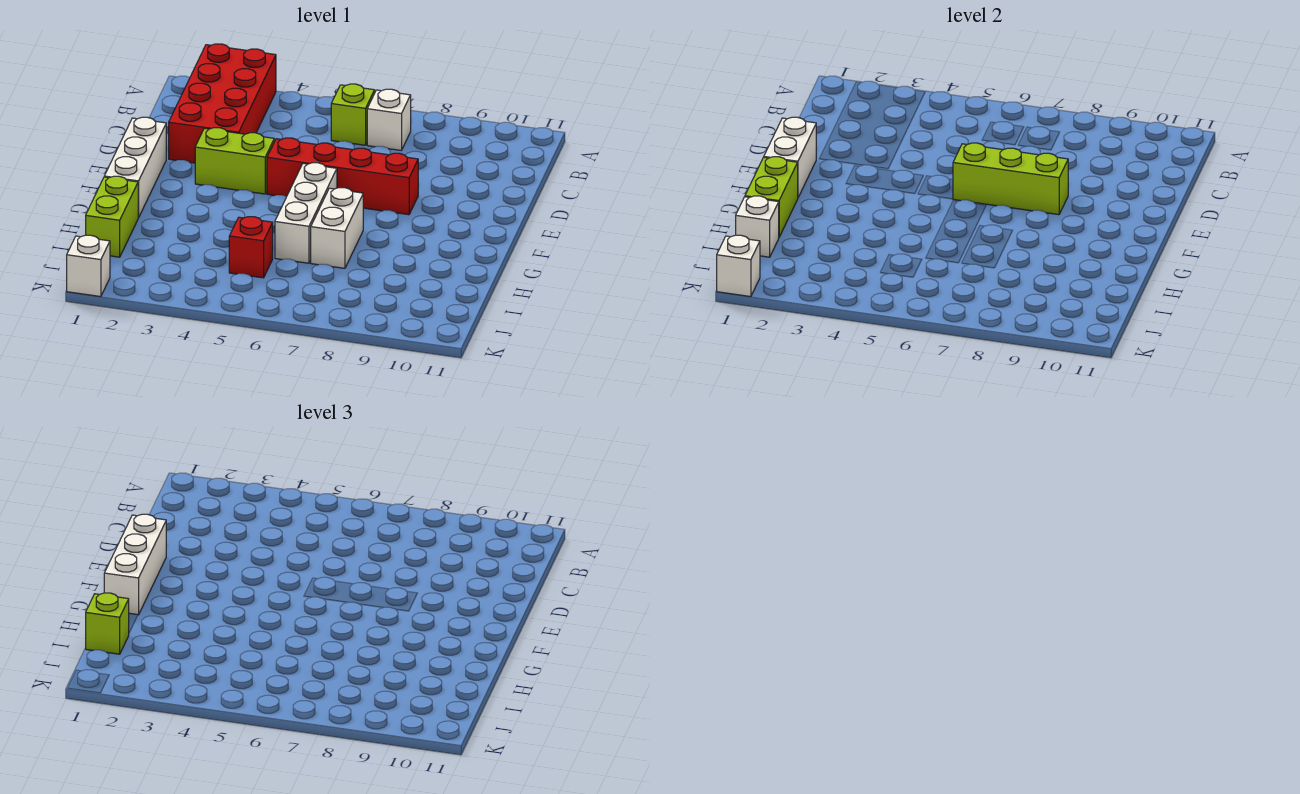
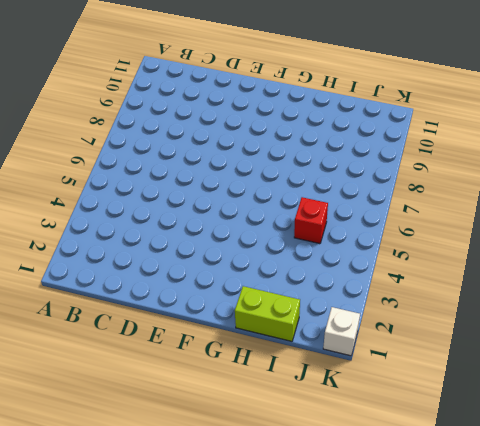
none -> red 2x4 brick [169,44,276,163]
none -> lime 1x1 brick [331,84,375,145]
none -> white 1x1 brick [367,89,411,150]

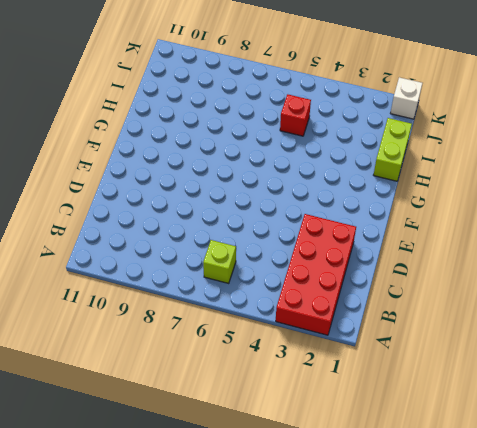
none -> white 1x1 brick [367,89,411,150]
none -> white 1x3 brick [104,117,166,218]
none -> lime 1x2 brick [195,128,274,194]

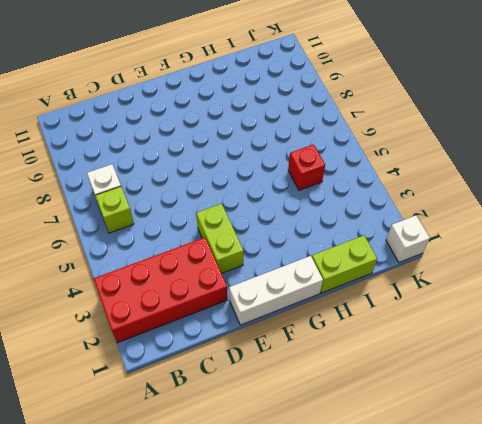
none -> red 1x4 brick [267,138,418,215]
none -> white 1x3 brick [275,163,337,263]
none -> white 1x2 brick [311,188,363,268]

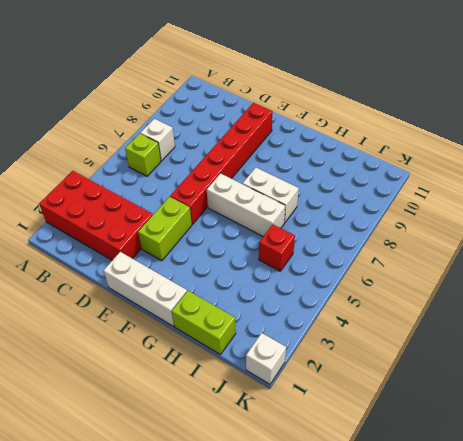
red 1x6 brick [170,103,273,224] -> red 1x4 brick [267,138,418,215]
none -> white 1x2 brick [764,117,816,197]
none -> lime 1x3 brick [953,143,1068,215]
none -> lime 1x2 brick [745,157,798,237]

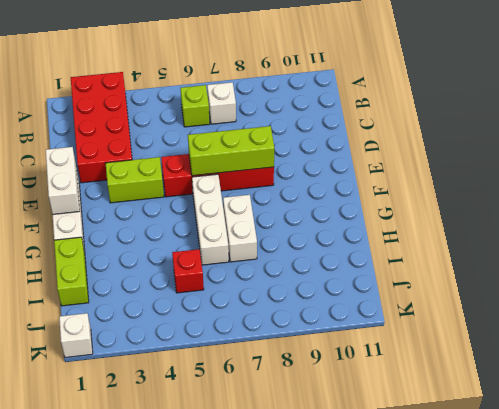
none -> lime 1x2 brick [745,157,798,237]
none -> white 1x1 brick [736,196,779,257]
none -> white 1x1 brick [717,235,760,297]

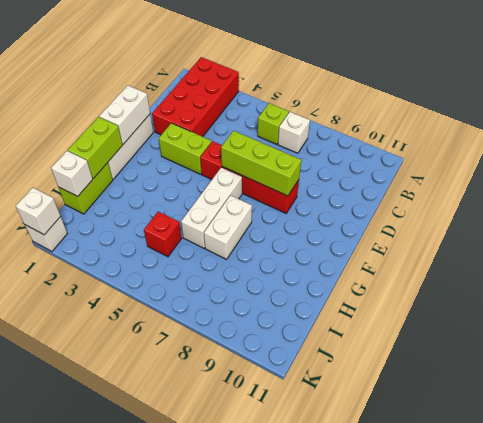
none -> white 1x3 brick [104,514,166,615]
none -> lime 1x1 brick [86,593,129,654]

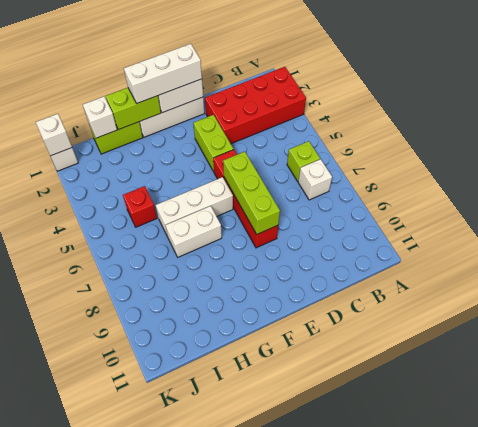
none -> lime 1x1 brick [86,593,129,654]

